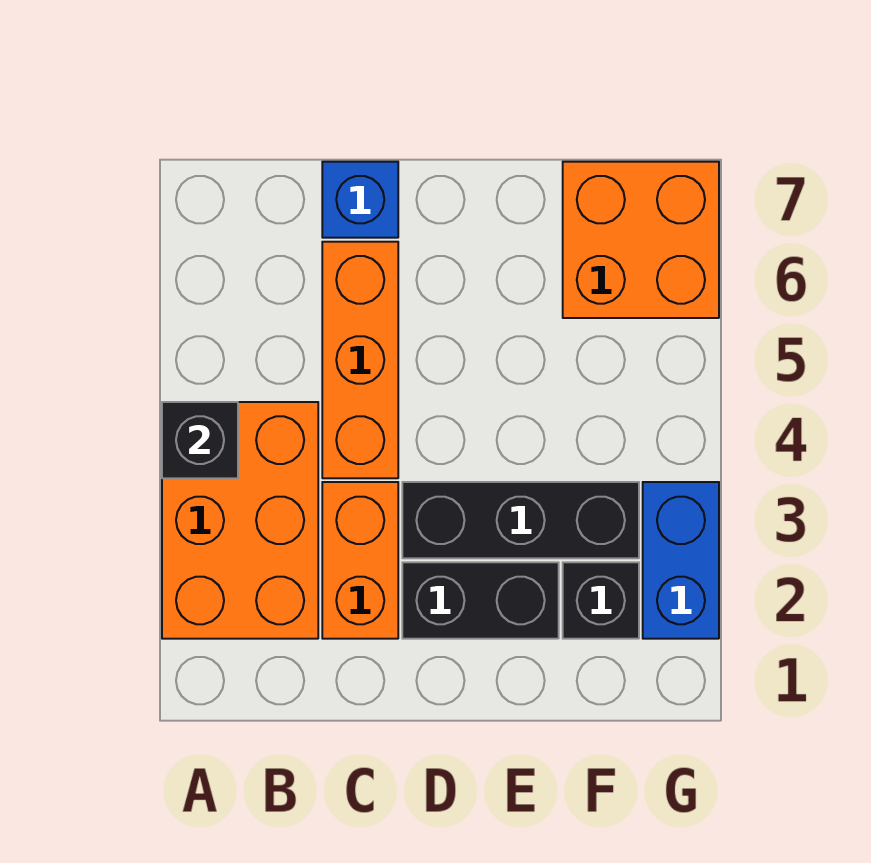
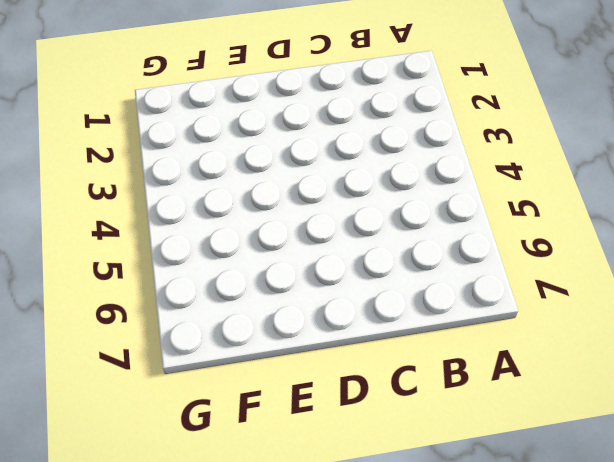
none -> orange 2x3 brick [162,402,318,639]
none -> orange 1x2 brick [322,482,398,639]

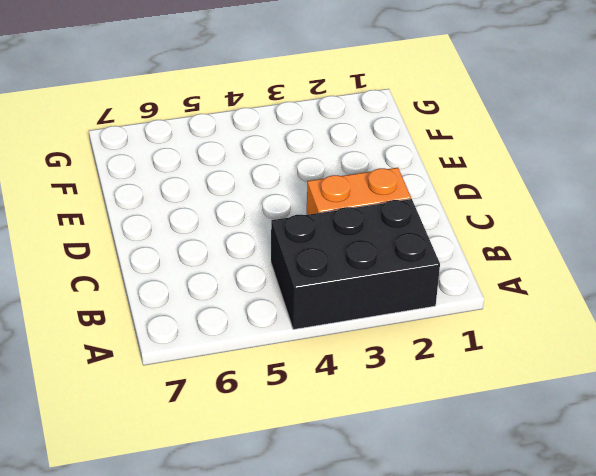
black 2x3 brick [271,199,440,330] -> orange 2x3 brick [162,402,318,639]
none -> orange 1x3 brick [322,242,398,478]
none -> blue 1x1 brick [322,162,398,238]

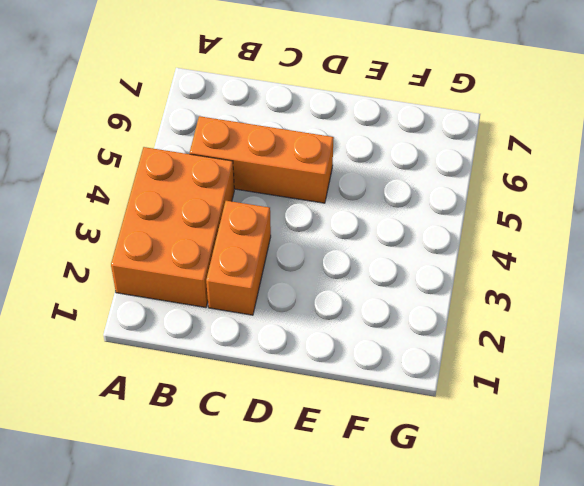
orange 1x3 brick [190,116,334,203] -> orange 1x3 brick turned to [322,242,398,478]
none -> blue 1x1 brick [322,162,398,238]
none -> black 1x2 brick [402,562,559,639]

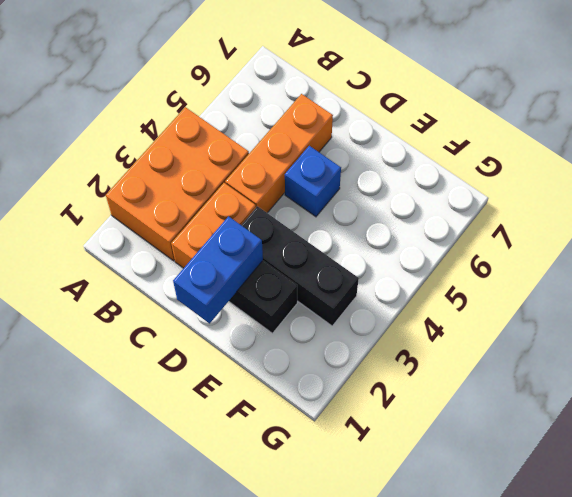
blue 1x2 brick [173,216,263,323] -> blue 1x2 brick moved to [643,482,719,639]
blue 1x1 brick [285,146,341,217] -> blue 1x1 brick moved to [322,162,398,238]
none -> black 1x1 brick [563,562,639,639]
none -> orange 2x2 brick [563,162,719,318]

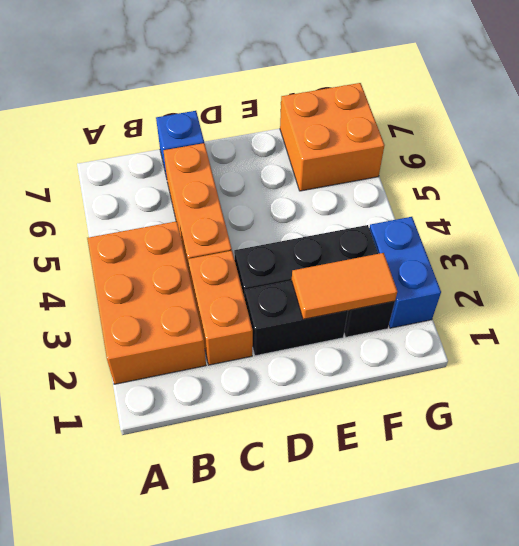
orange 1x2 tile [292,253,397,319] -> none
none -> black 1x1 brick [162,402,238,478]

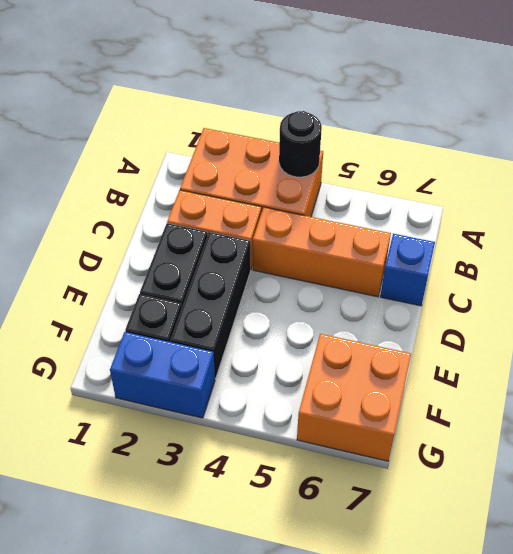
black 1x1 round brick [279,111,322,177] -> black 1x1 brick [162,402,238,478]

